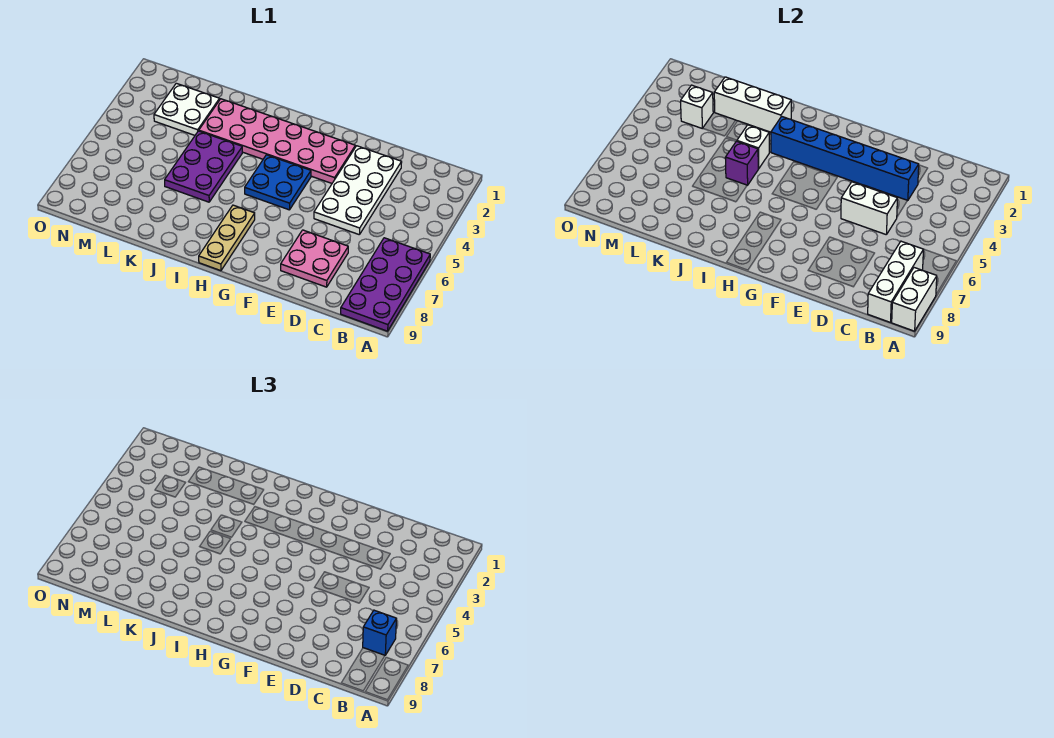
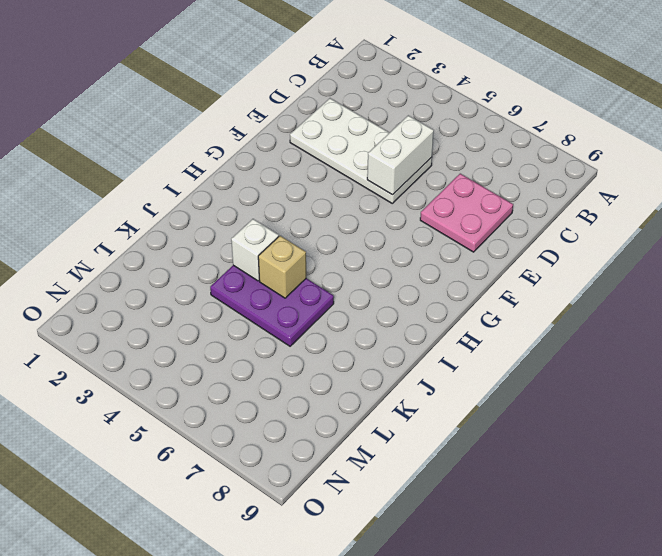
tan 1x1 brick [258,236,306,298] -> purple 1x1 brick [725,141,758,185]
none -> purple 2x4 plate [341,238,430,331]
none -> pink 2x6 plate [199,99,355,183]
none -> blue 2x2 plate [245,155,311,210]

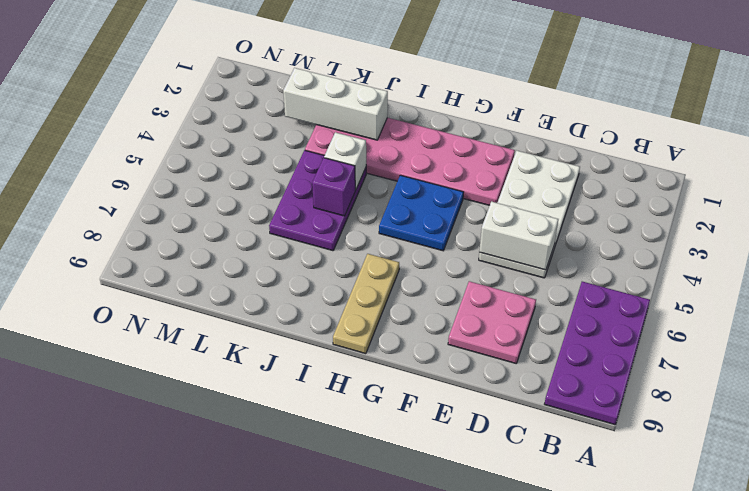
none -> white 2x2 plate [154,83,220,135]
none -> white 1x2 brick [891,268,937,331]
none -> white 1x3 brick [868,241,923,322]

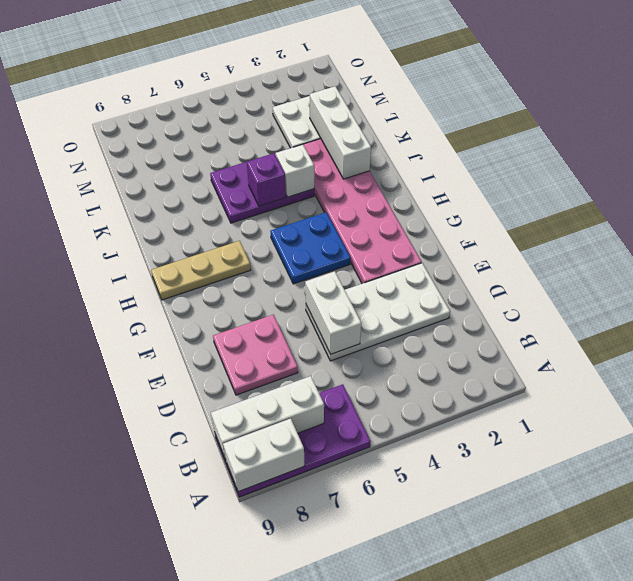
none -> blue 1x6 brick [771,116,919,201]
none -> white 1x1 brick [681,85,713,128]
none -> blue 1x1 brick [363,610,396,655]

